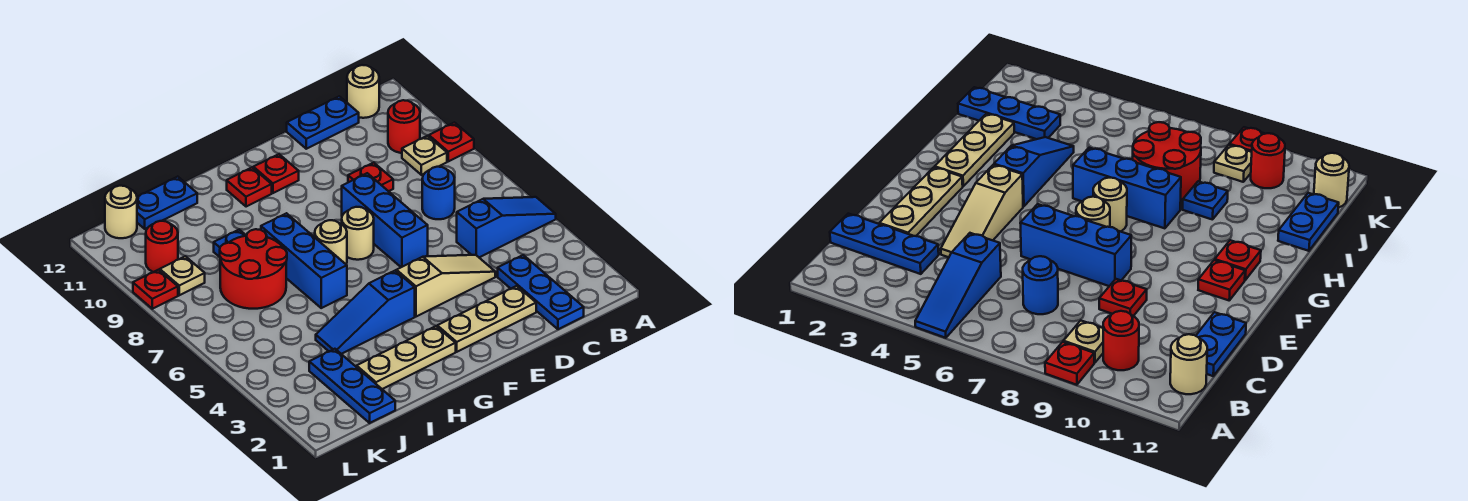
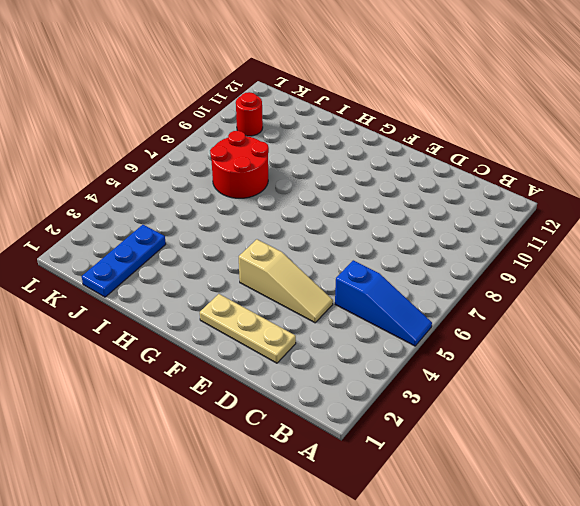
none -> red 1x1 plate [429,122,474,161]
none -> tan 1x1 plate [402,136,447,175]
none -> red 1x1 round brick [388,100,420,153]

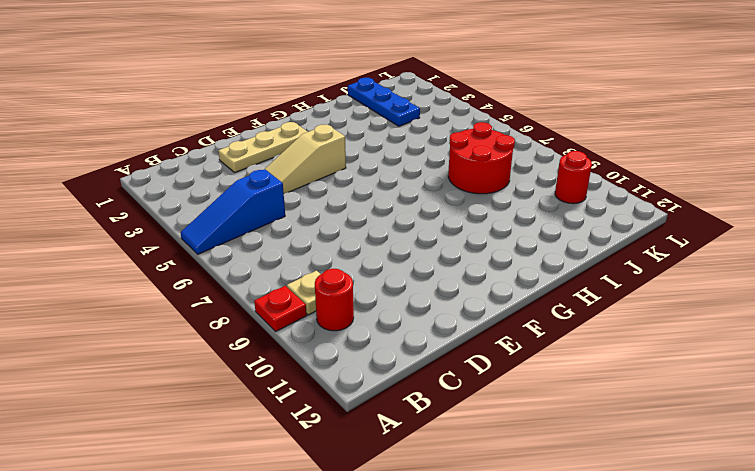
none -> tan 1x1 round brick [347,65,379,118]
none -> blue 1x3 plate [498,255,584,329]
none -> blue 1x1 round brick [422,167,455,219]

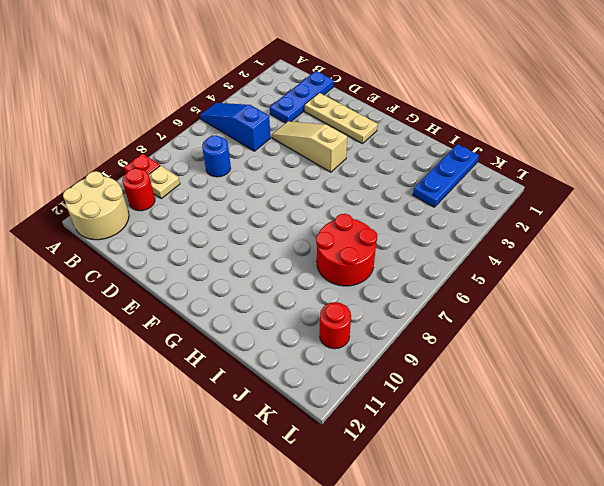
tan 2x2 round brick [63,171,129,240] -> tan 1x1 round brick [347,65,379,118]
none -> blue 1x2 plate [287,96,359,149]
none -> red 1x1 plate [348,162,393,191]
none -> blue 1x3 brick [342,173,428,267]

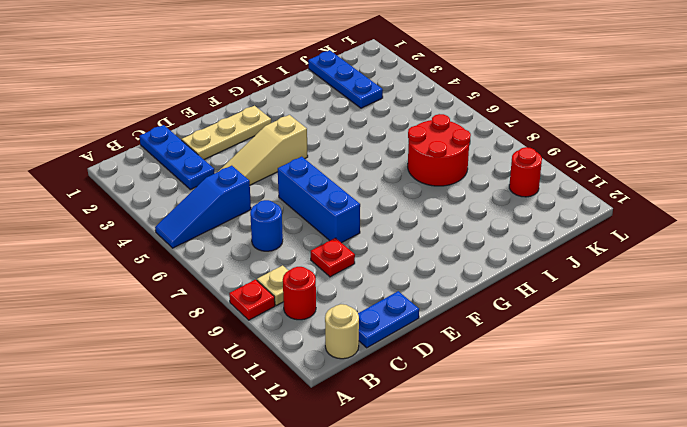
none -> tan 1x1 round brick [342,207,374,260]
none -> red 1x1 plate [253,154,299,193]
none -> tan 1x3 plate [357,326,456,389]

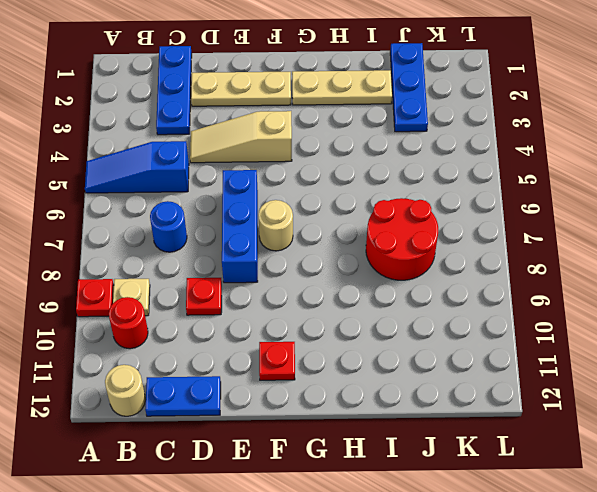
none -> blue 1x3 slope [316,271,415,354]
none -> tan 1x1 round brick [315,220,347,264]
none -> red 1x1 plate [227,168,272,207]

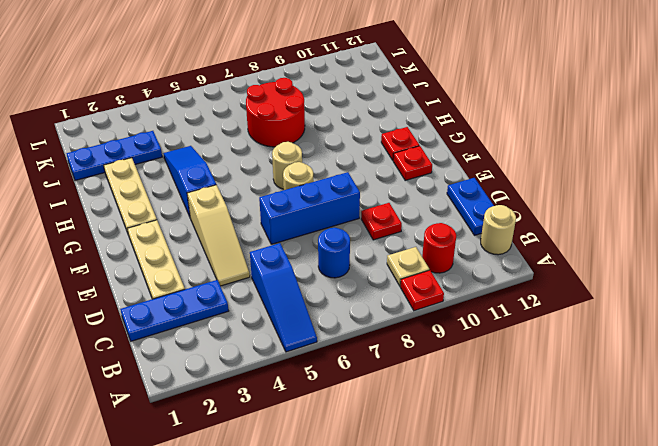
none -> blue 1x3 brick [261,213,347,308]
none -> blue 1x1 plate [214,230,246,257]
none -> blue 1x2 plate [137,177,197,229]

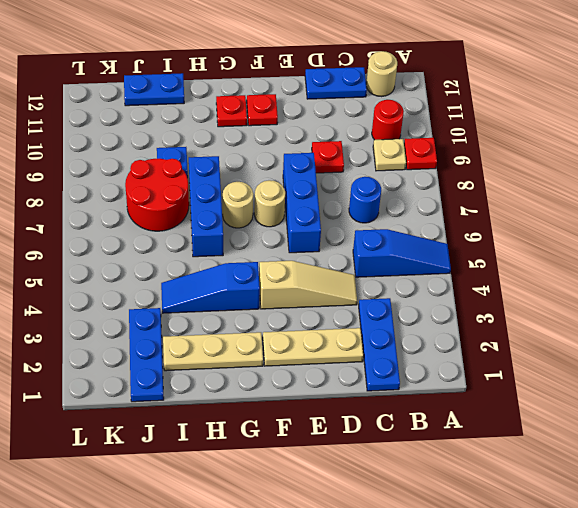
none -> tan 1x1 plate [160,256,205,295]
none -> red 1x1 round brick [146,221,178,272]
none -> tan 1x1 round brick [105,186,137,238]

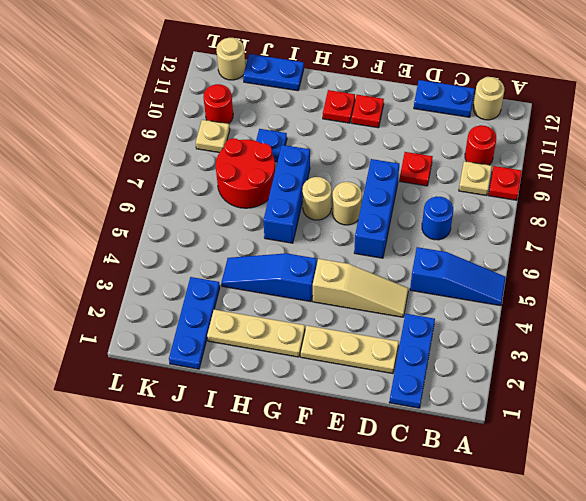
none -> red 1x1 plate [133,270,178,309]

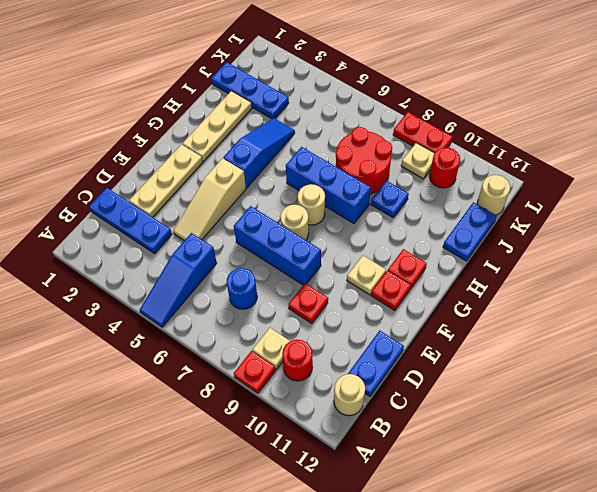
tan 1x1 plate [347,256,386,295] -> none
red 1x2 plate [393,112,453,153] -> red 1x1 plate [133,270,178,309]

